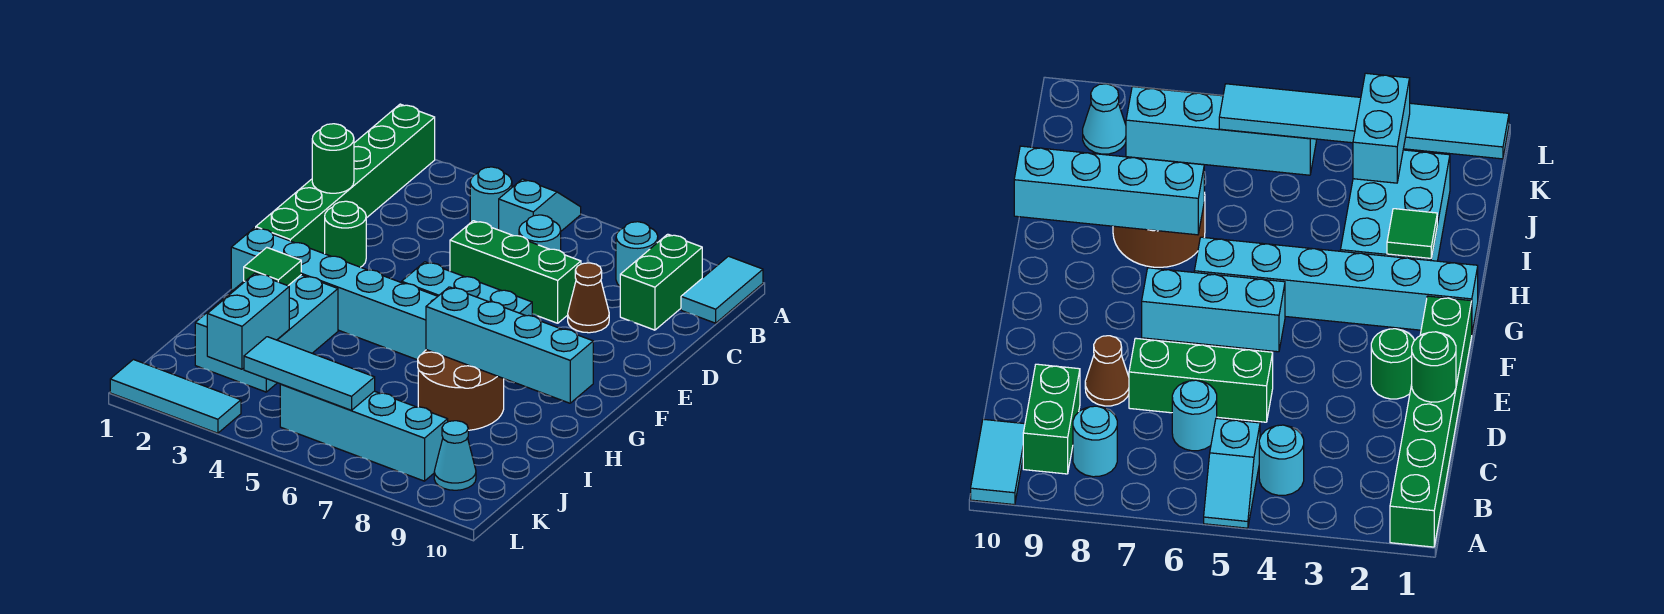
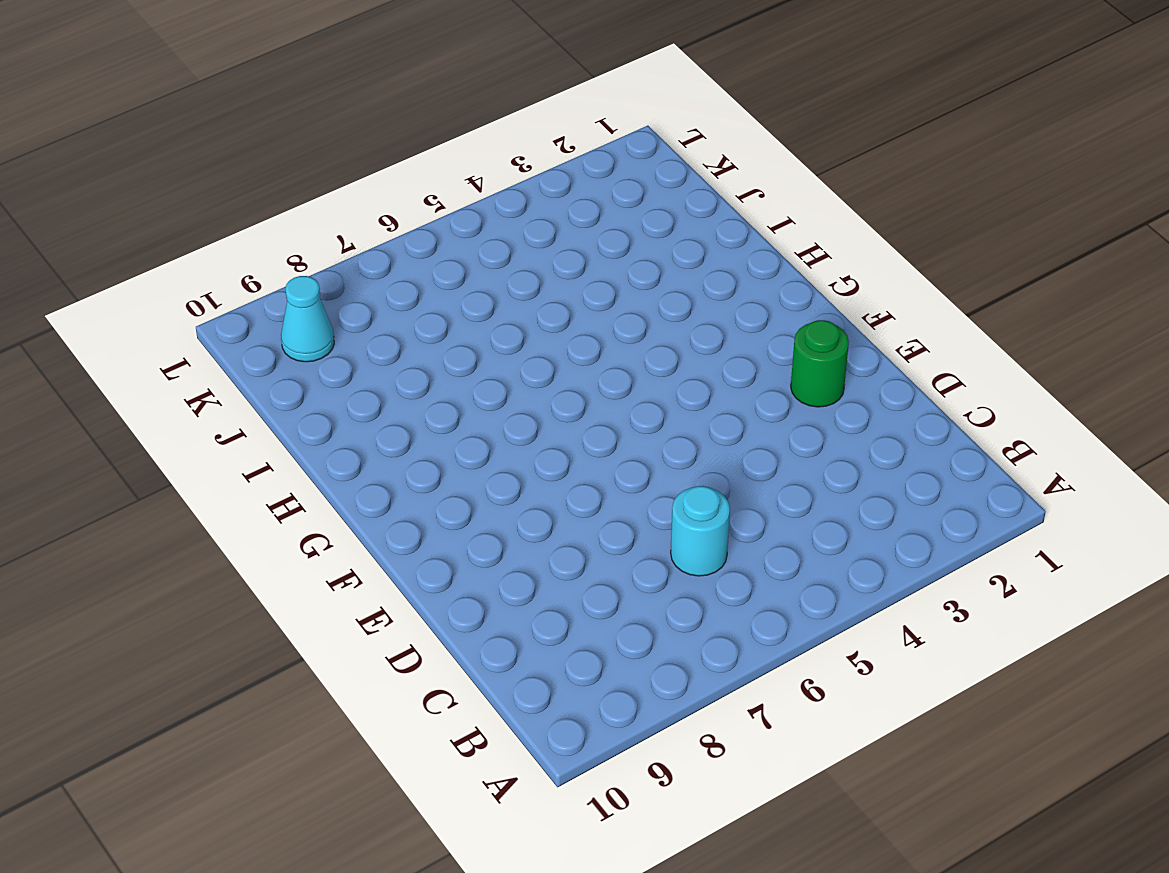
none -> green 1x6 brick [256,104,435,254]
none -> cyan 1x2 slope [499,179,581,236]
none -> cyan 1x2 tile [681,256,763,323]

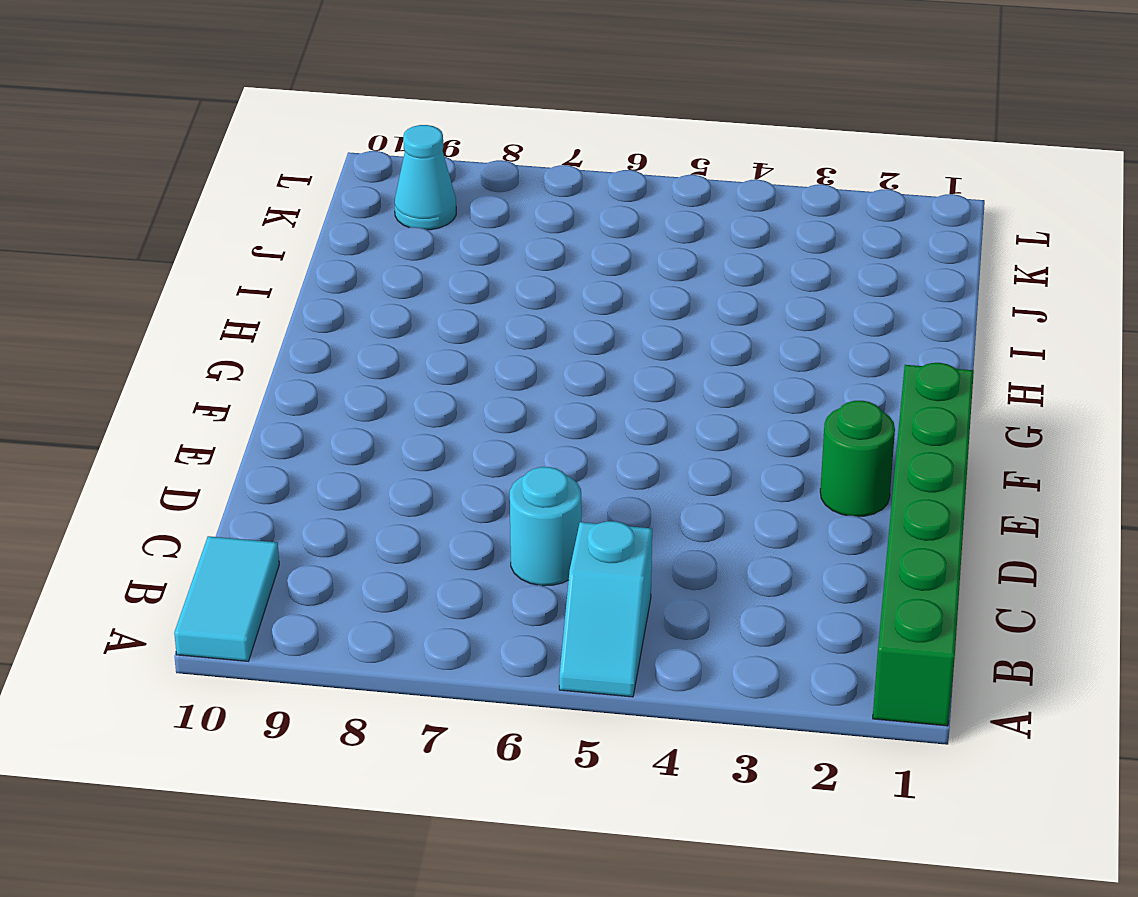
none -> cyan 1x1 round brick [470,167,512,230]
none -> cyan 1x1 round brick [616,222,658,286]
none -> green 1x2 brick [620,234,702,330]

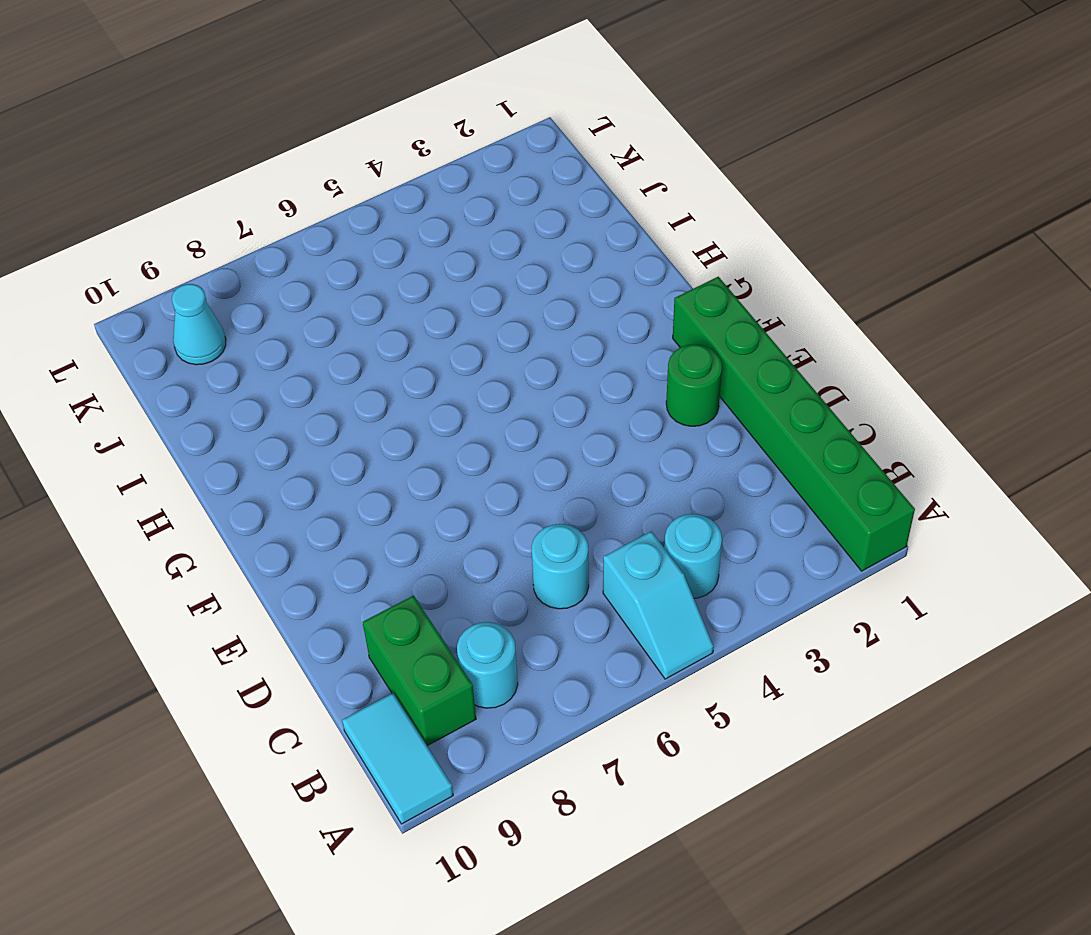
none -> green 1x3 brick [450,221,581,323]
none -> brown 1x1 cone [568,263,609,333]
none -> cyan 1x3 brick [402,262,532,316]

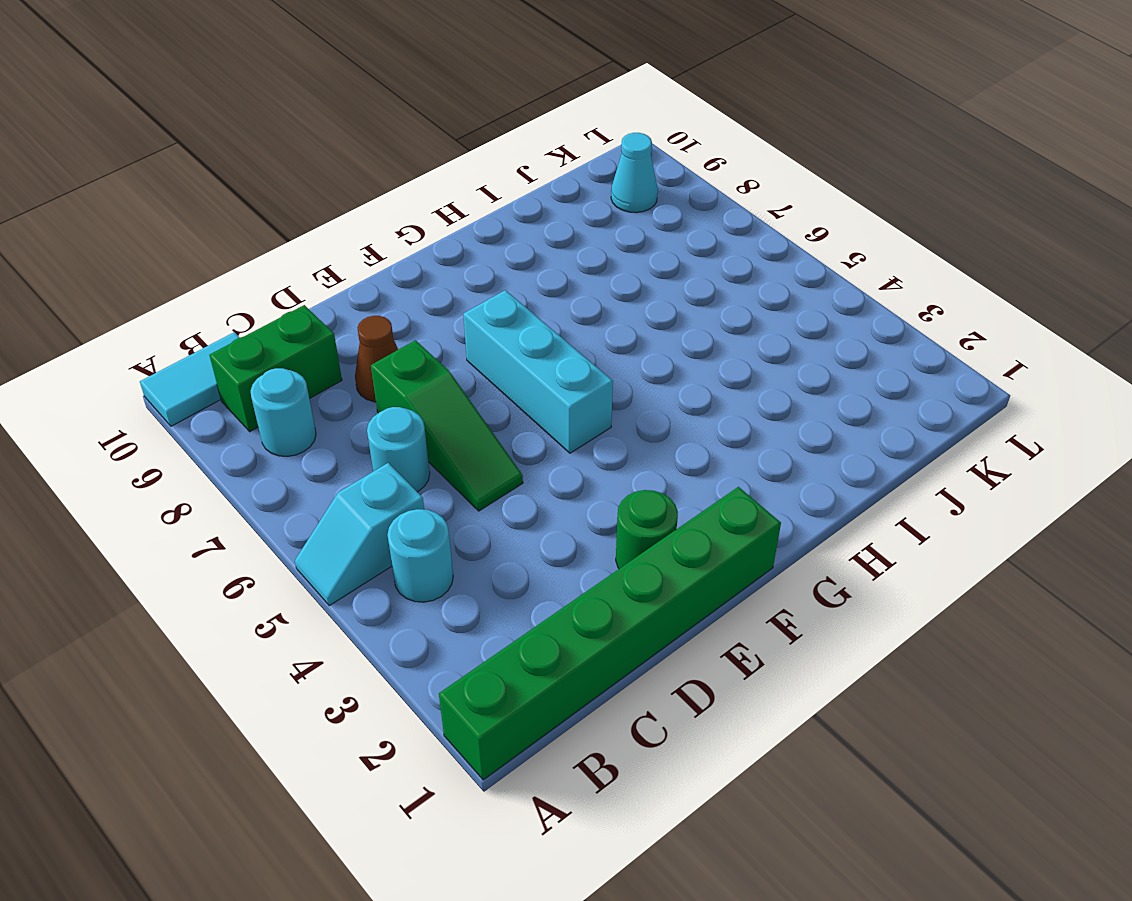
green 1x3 slope [371,340,523,511] -> green 1x3 brick [450,221,581,323]
none -> cyan 1x6 brick [231,228,438,360]
none -> cyan 2x3 brick [195,275,338,392]
none -> brown 2x2 round brick [418,350,504,430]

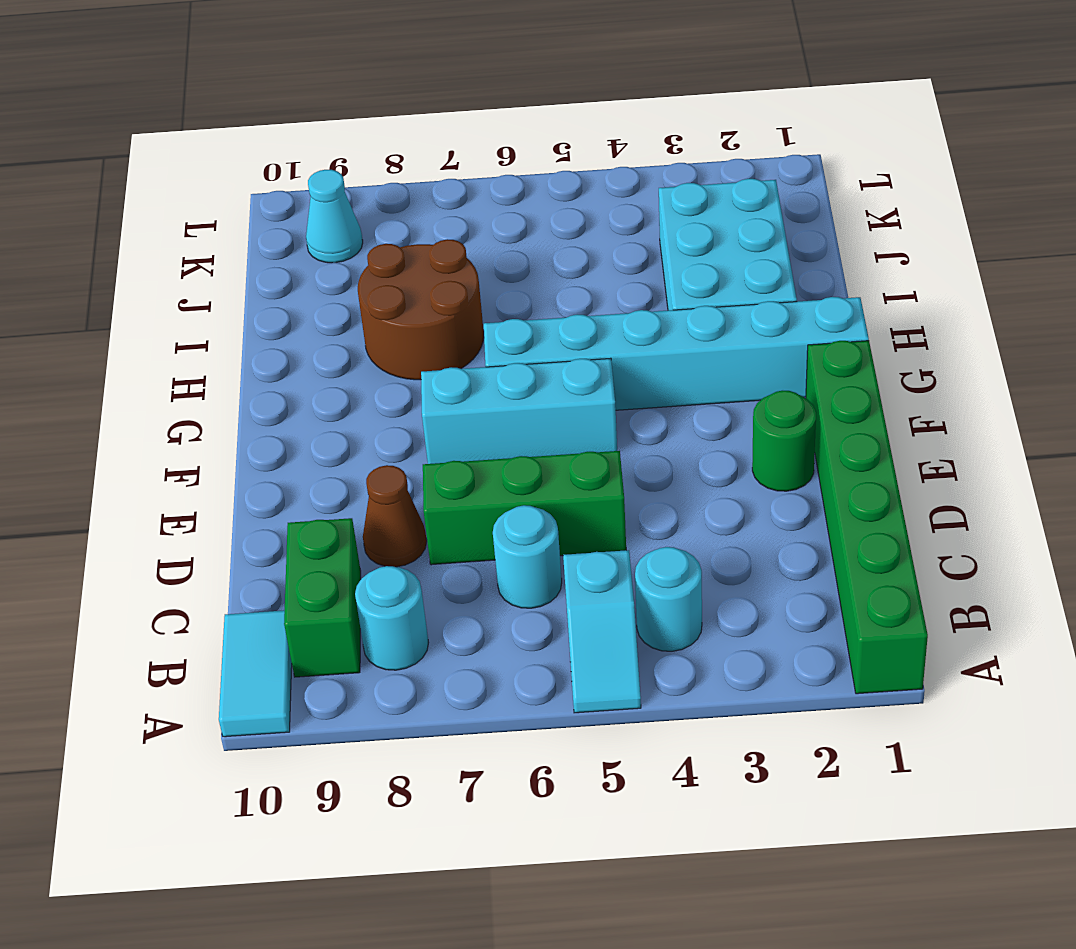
none -> cyan 1x4 brick [280,384,448,481]
none -> cyan 1x3 tile [110,360,241,433]
none -> green 1x1 round brick [312,124,354,193]

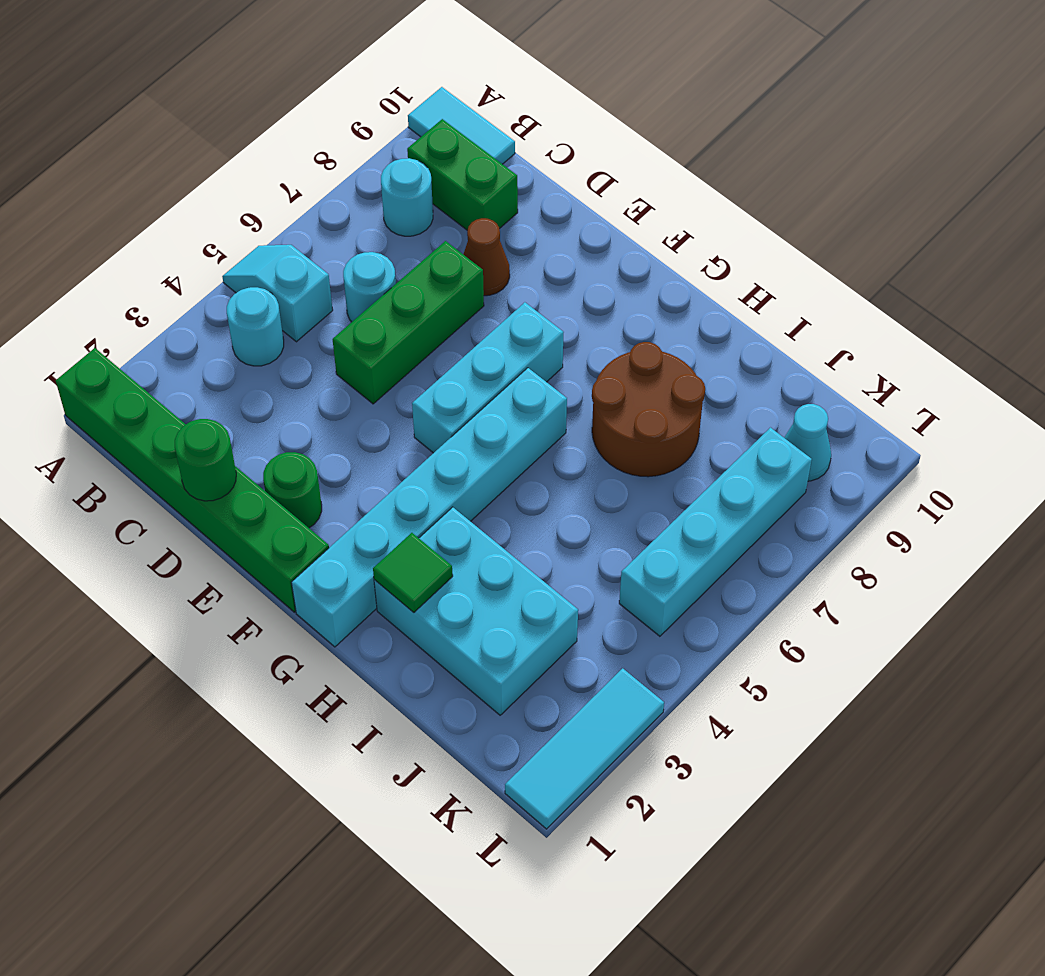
none -> cyan 1x4 brick [426,287,593,403]
none -> cyan 1x2 brick [207,273,289,369]
none -> cyan 1x3 tile [244,337,375,410]

